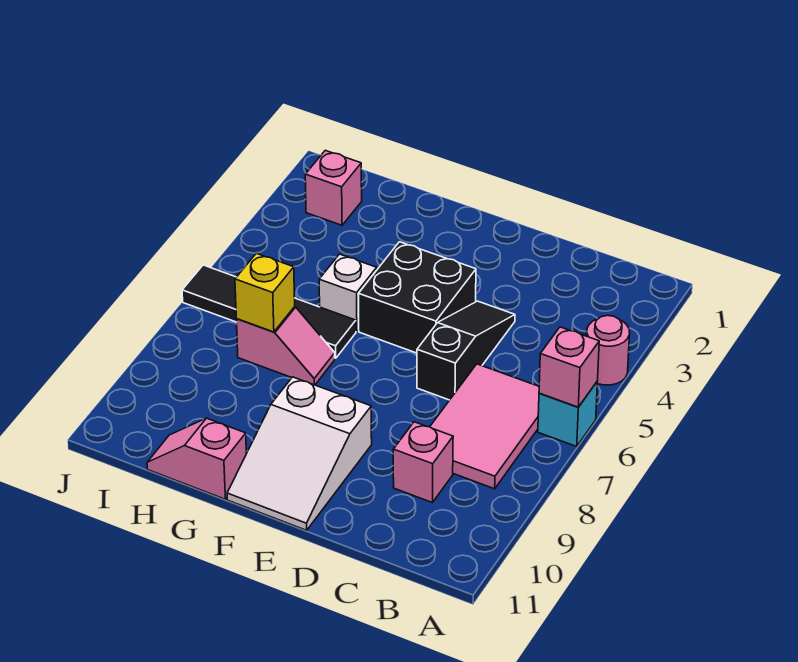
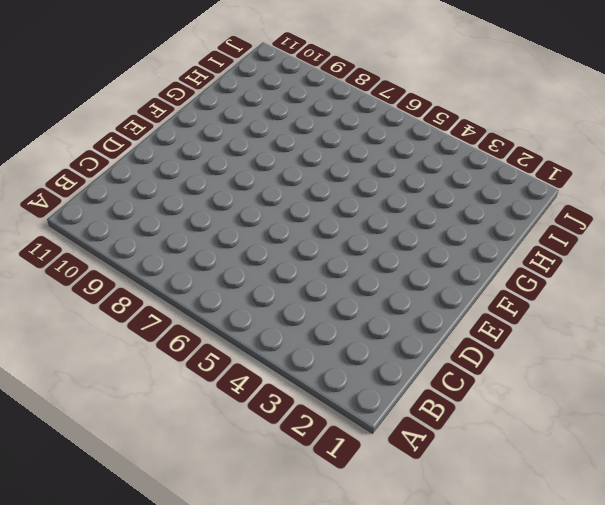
none -> pink 1x1 round brick [587,315,630,385]
none -> cyan 1x1 brick [538,381,598,446]
none -> pink 2x3 tile [430,364,539,489]

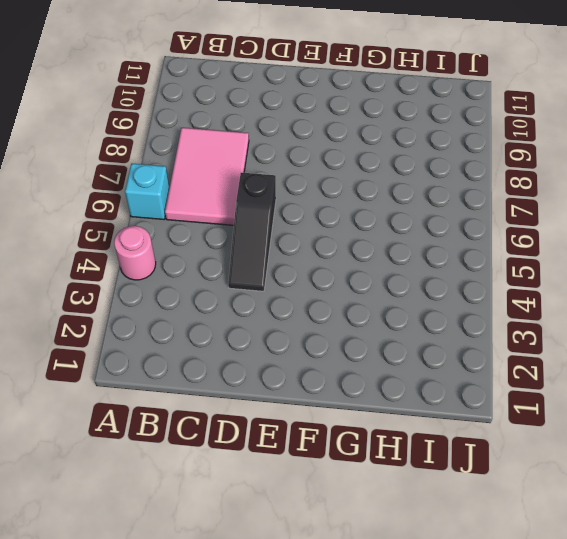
none -> pink 1x1 brick [393,422,453,502]
none -> black 2x2 brick [358,242,476,353]
none -> white 2x3 slope [227,377,372,530]

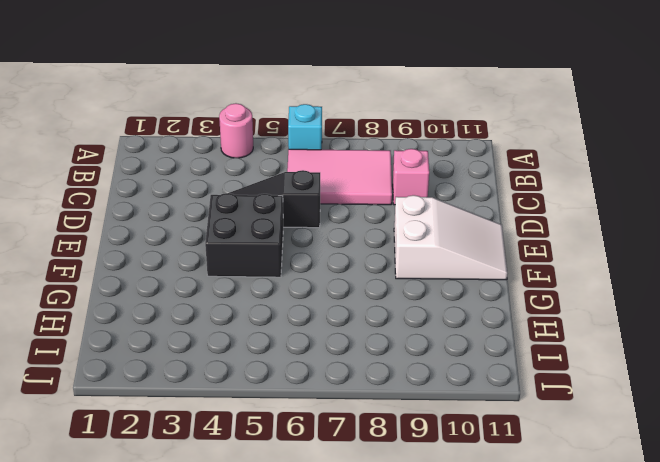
none -> white 1x1 brick [319,254,377,331]
none -> black 1x4 tile [182,265,356,358]
none -> pink 1x2 slope [236,307,335,385]

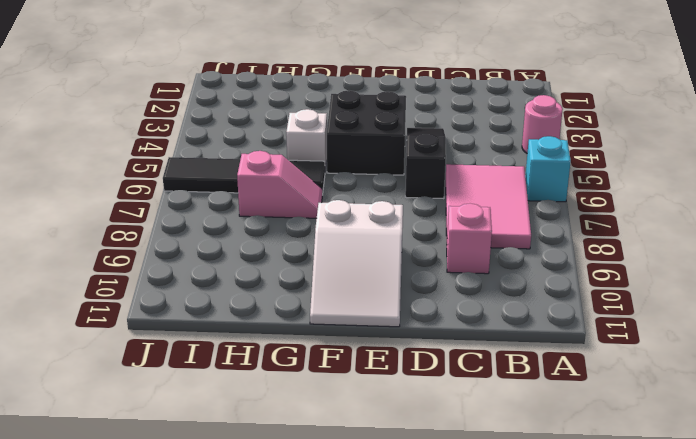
none -> pink 1x2 slope [147,418,246,499]
none -> pink 1x1 brick [305,150,362,225]
none -> pink 1x1 brick [539,327,599,407]

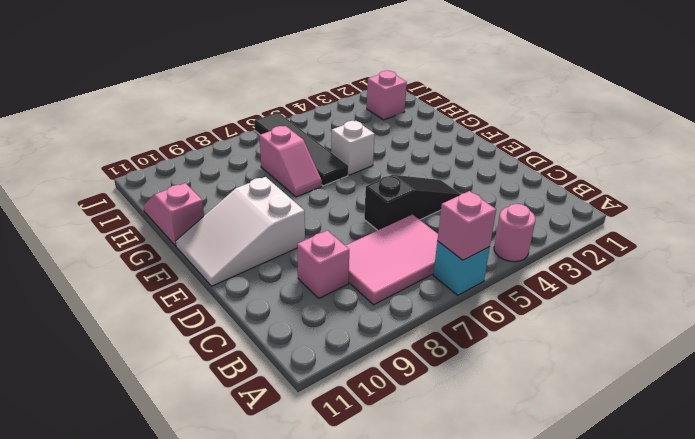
none -> black 2x2 brick [358,242,476,353]
none -> yellow 1x1 brick [235,253,295,332]

